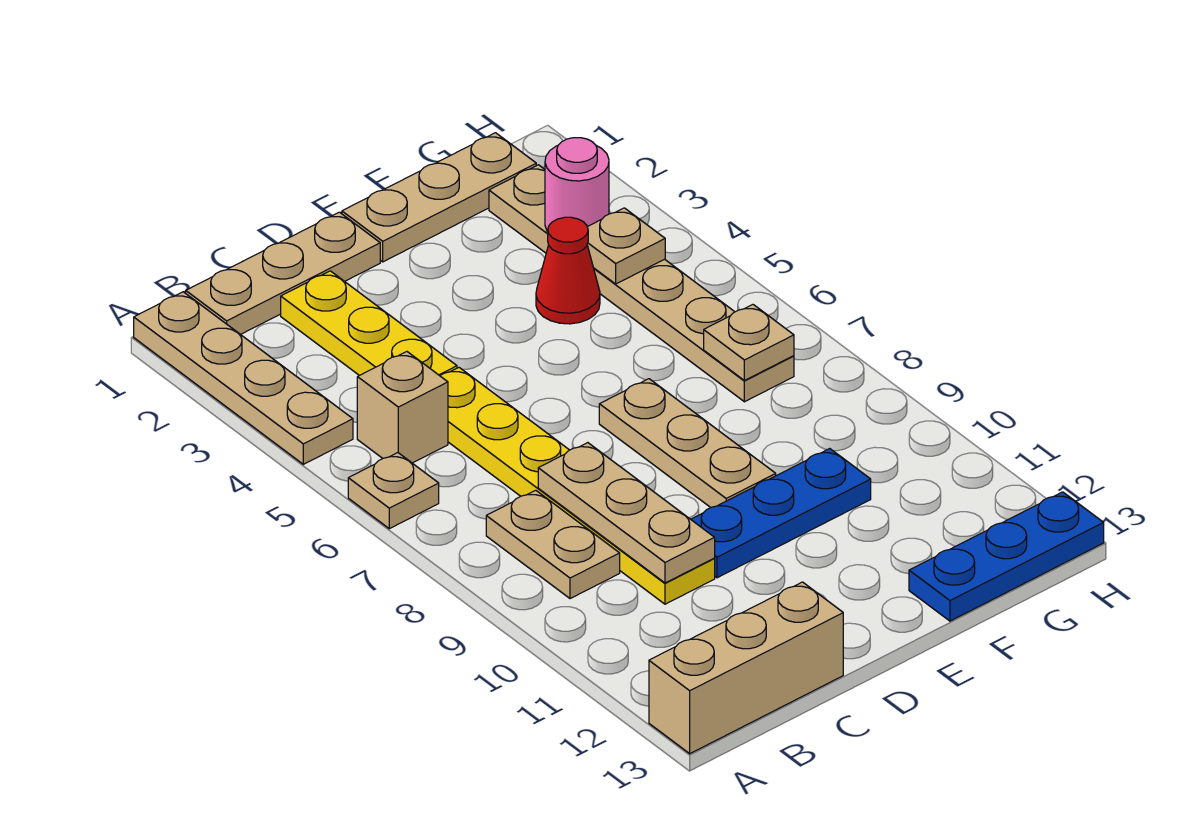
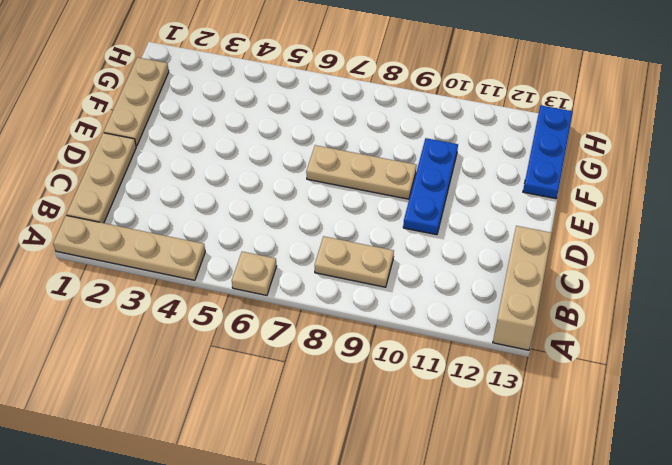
none -> tan 1x1 brick [357,352,448,463]
none -> yellow 1x3 plate [281,271,457,376]
none -> yellow 1x6 plate [440,368,715,604]

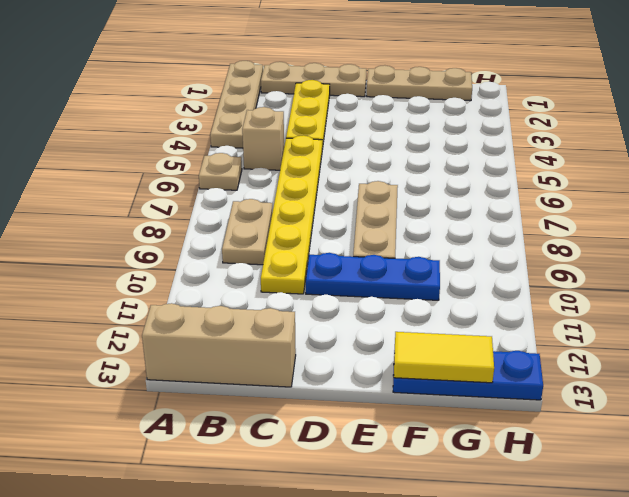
yellow 1x2 tile [394,332,494,383] -> none
none -> red 1x1 cone [536,217,600,324]
none -> tan 1x6 plate [489,165,794,402]
none -> tan 1x3 plate [538,443,715,583]

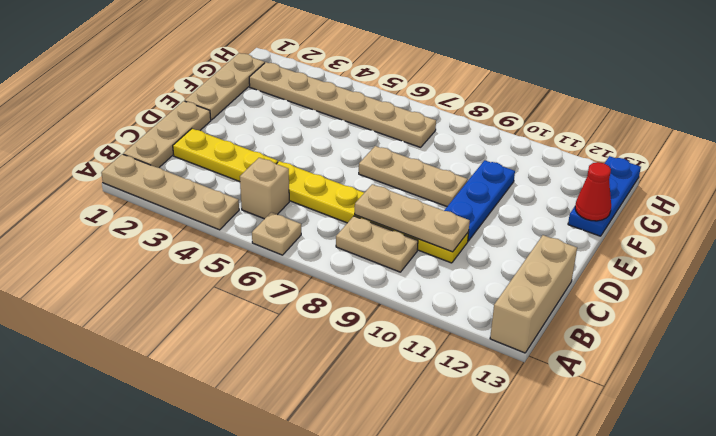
red 1x1 cone [575,162,611,221] -> red 1x1 cone moved to [536,217,600,324]
none -> pink 1x1 round brick [545,138,609,232]
none -> tan 1x1 plate [587,208,665,284]
none -> tan 1x1 plate [704,305,794,380]

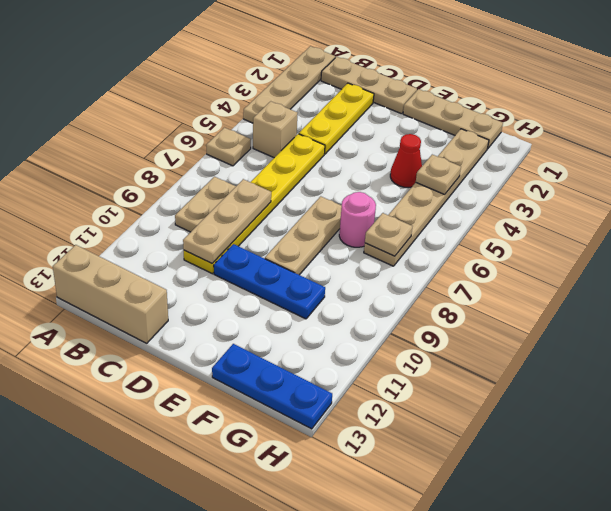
pink 1x1 round brick [339,192,376,247] -> pink 1x1 round brick moved to [545,138,609,232]

